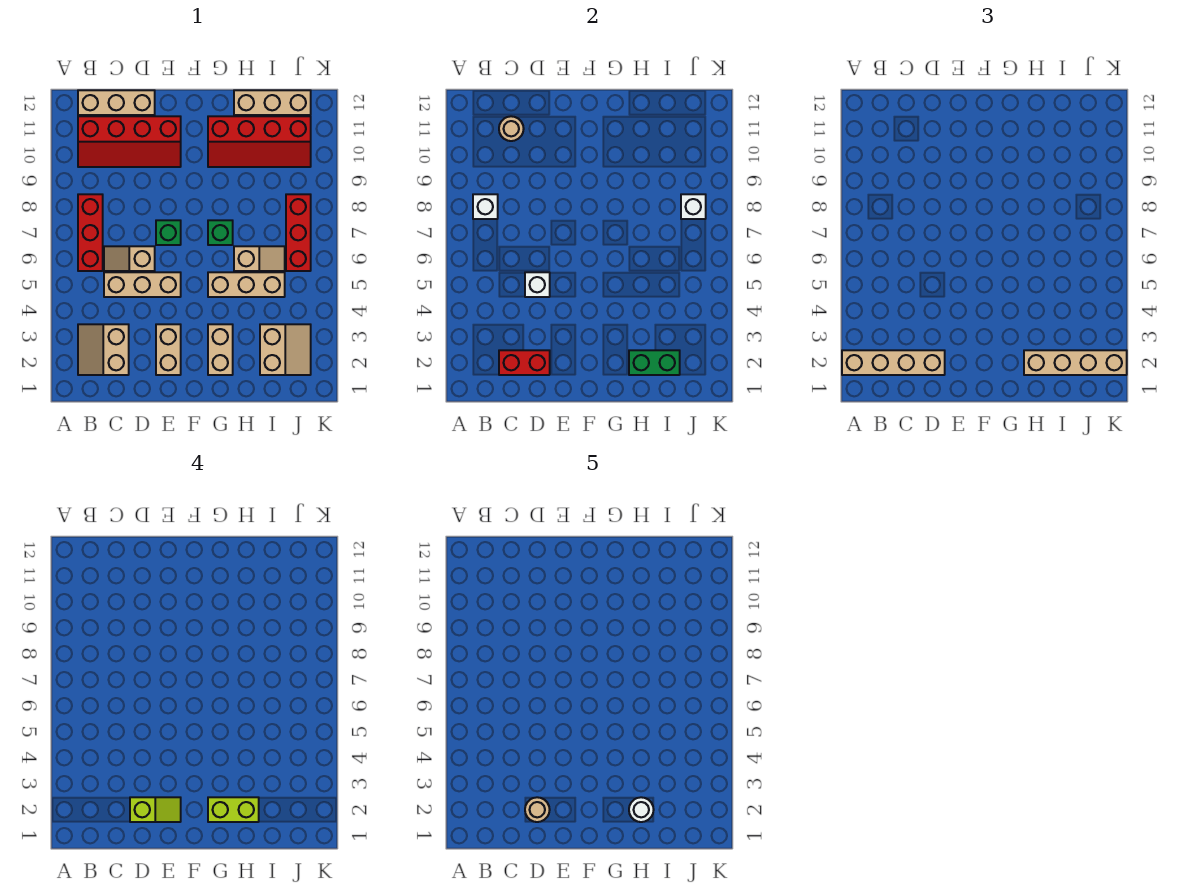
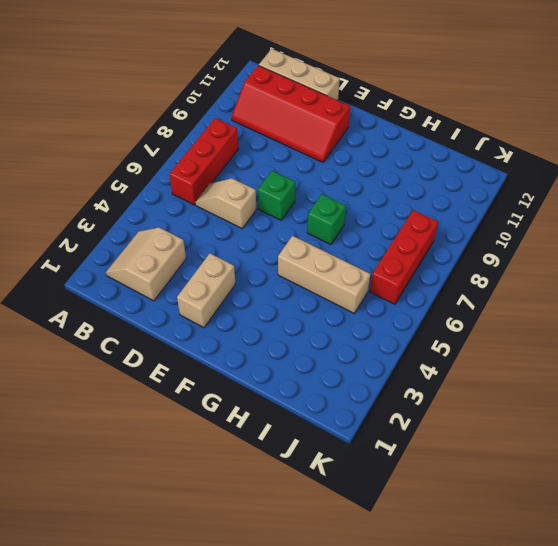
none -> tan 1x3 brick [104,272,181,297]
none -> tan 1x2 brick [208,324,233,375]
none -> red 2x4 slope [208,116,311,167]

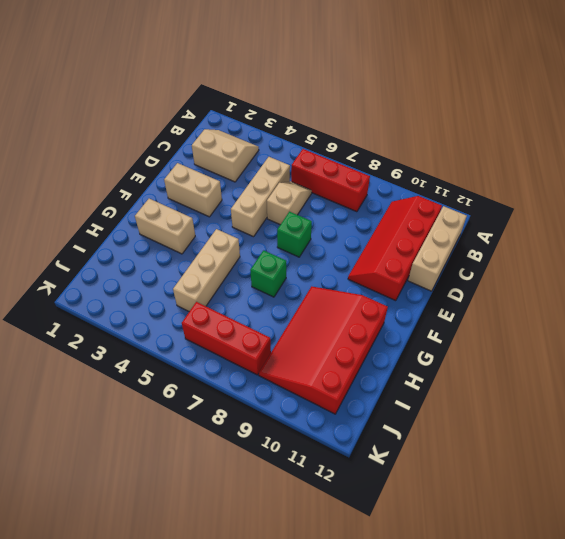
red 3x4 slope [259,286,388,414] -> red 2x4 slope [208,116,311,167]
none -> tan 1x2 slope [234,246,285,271]
none -> tan 1x3 brick [234,90,311,115]
none -> tan 2x2 slope [260,324,311,375]

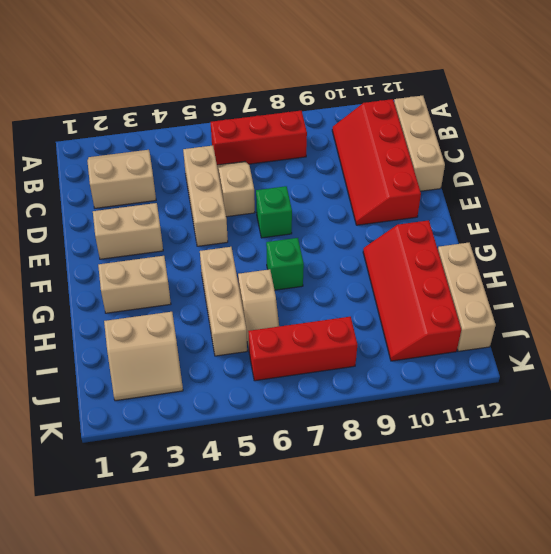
none -> white 1x1 brick [473,194,498,219]
none -> red 1x2 brick [499,350,550,375]
none -> tan 1x1 round brick [499,116,524,141]

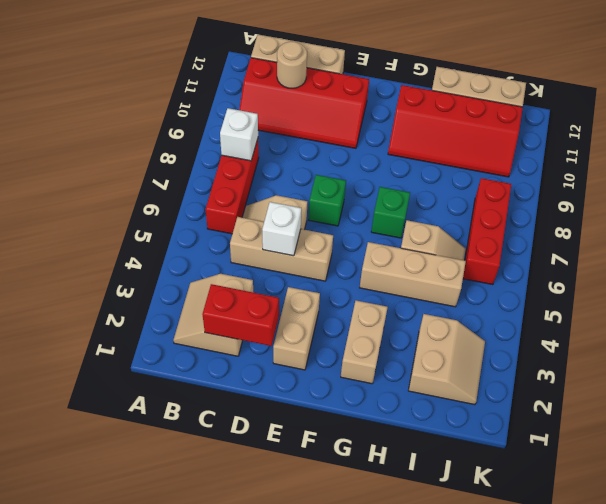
none -> green 1x2 brick [629,350,680,375]
none -> white 1x1 brick [681,194,706,219]
none -> tan 1x4 brick [842,350,945,375]

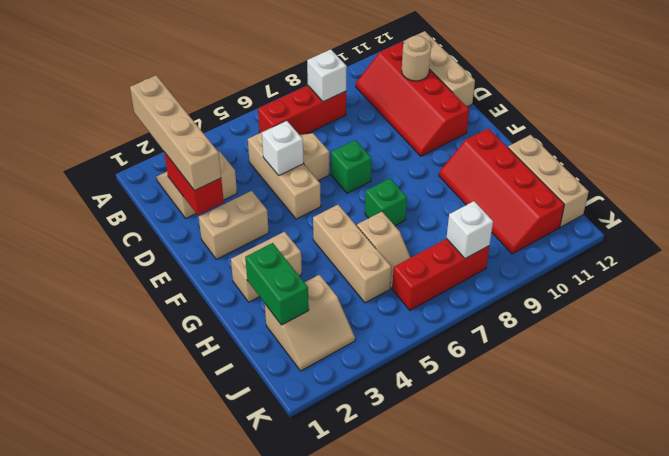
none -> tan 1x4 brick [1024,350,1127,375]
none -> lime 1x2 slope [130,797,181,822]
none -> lime 1x2 brick [208,797,259,822]

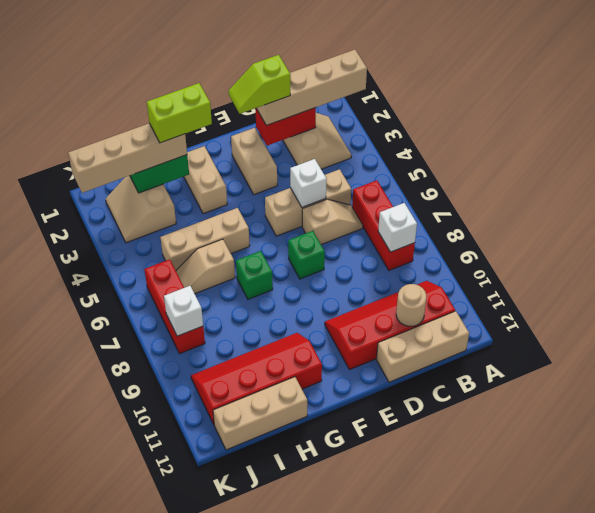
none -> tan 1x1 round brick [525,797,550,822]
none -> white 1x1 round brick [629,797,654,822]

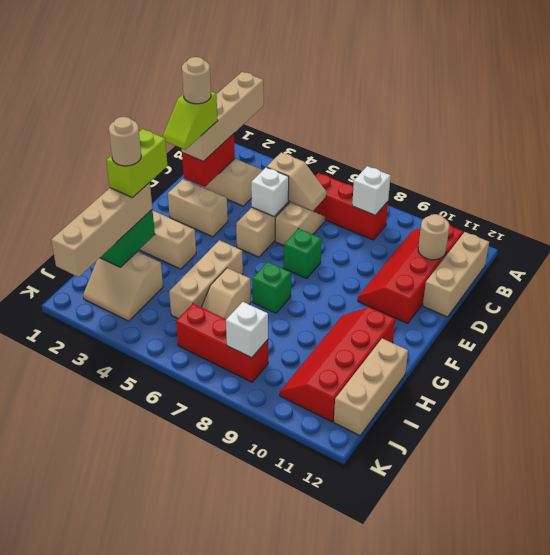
tan 1x2 slope [267,153,327,211] -> none
tan 1x1 round brick [109,117,141,166] -> white 1x1 round brick [629,797,654,822]

